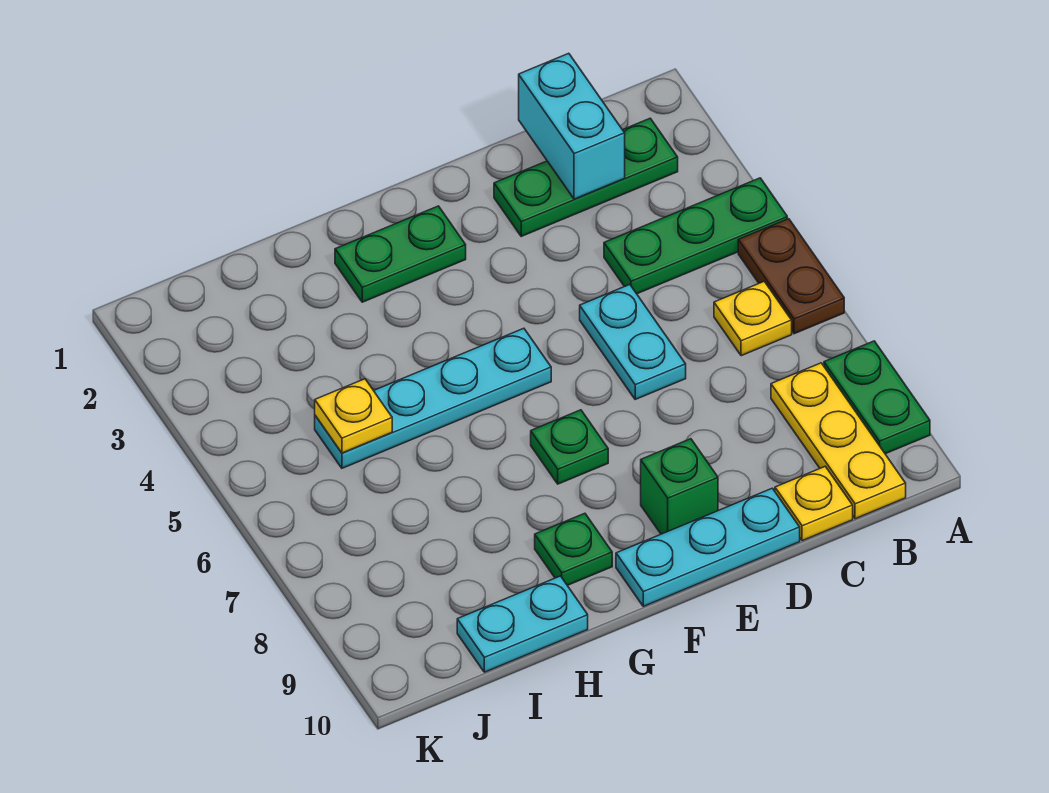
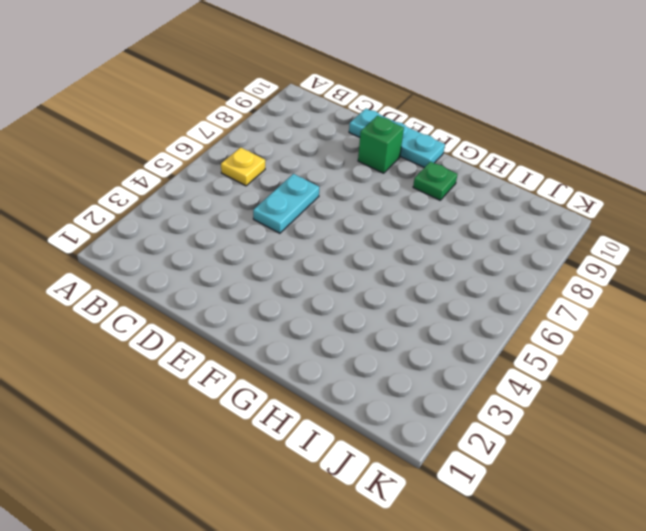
none -> green 1x3 plate [604,178,787,294]
none -> brown 1x2 plate [738,219,844,334]
none -> green 1x2 plate [824,341,930,454]

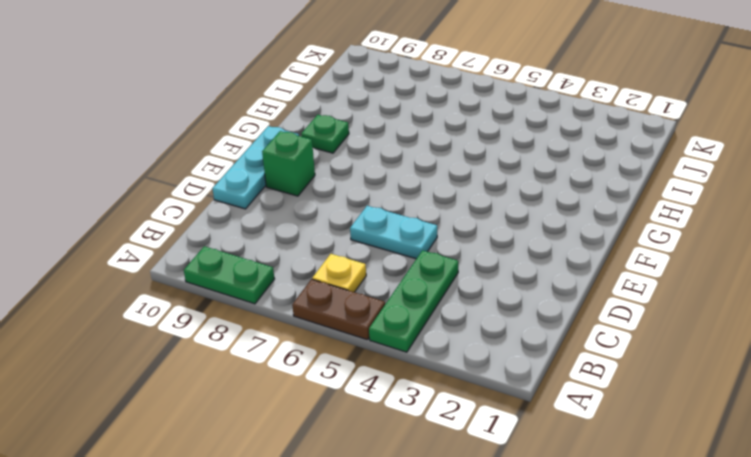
none -> green 1x3 plate [494,118,678,236]
none -> yellow 1x3 plate [771,363,906,519]
none -> yellow 1x1 plate [775,466,853,541]

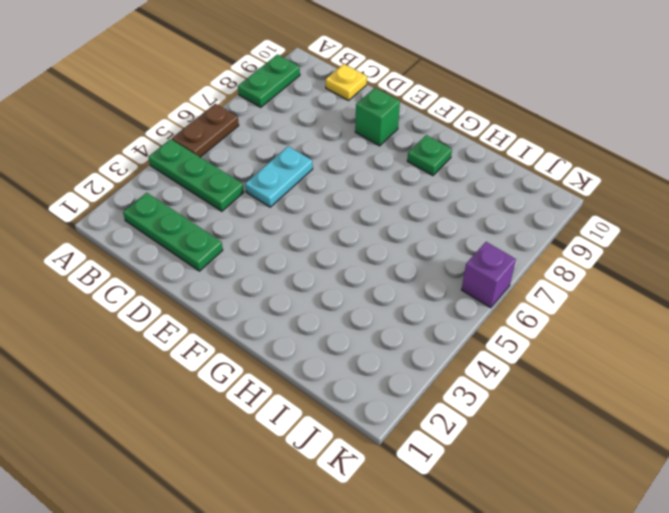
purple 1x1 brick [462,242,516,308] -> none
none -> yellow 1x1 plate [714,282,792,356]
none -> yellow 1x3 plate [771,363,906,519]
none -> cyan 1x3 plate [616,488,800,606]

